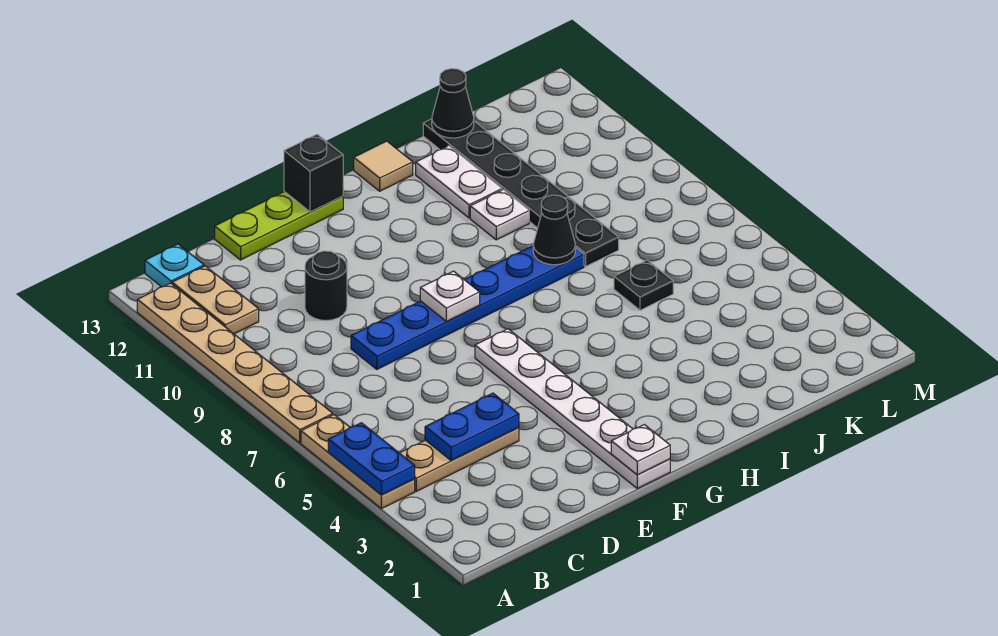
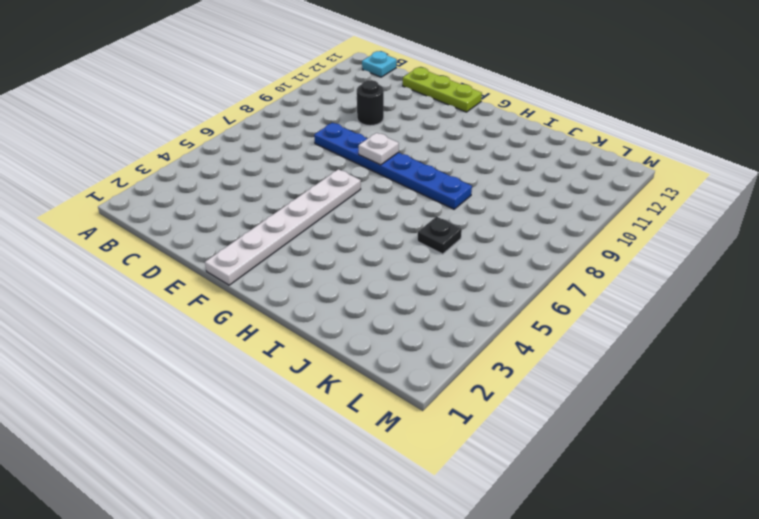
none -> tan 1x3 plate [301,415,415,509]
none -> tan 1x6 plate [137,283,333,443]
none -> tan 1x3 plate [400,428,519,491]

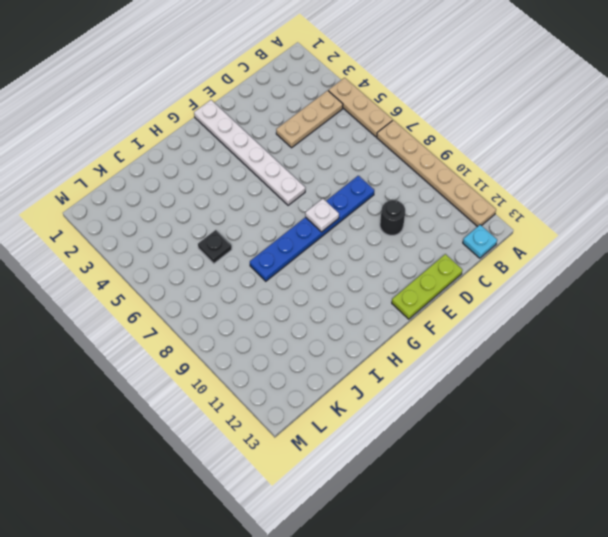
none -> tan 1x2 plate [172,266,259,334]
none -> tan 1x1 tile [354,141,413,191]
none -> white 1x1 plate [470,190,529,240]

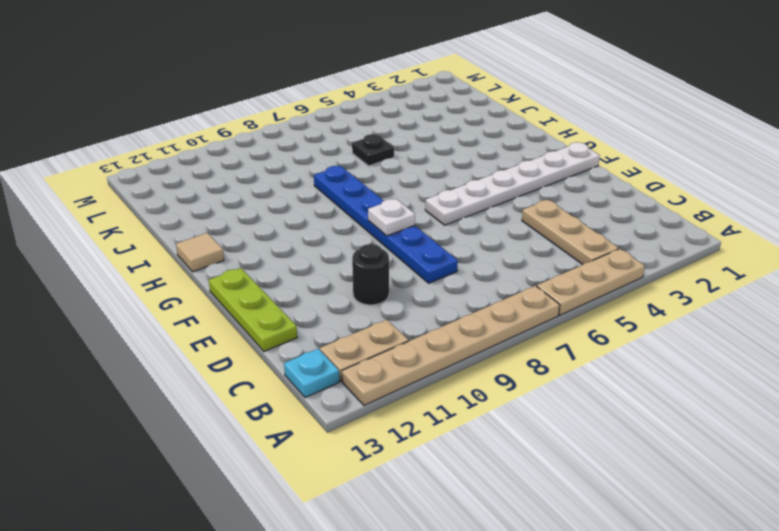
none -> white 1x1 plate [470,190,529,240]
none -> white 1x2 plate [416,146,502,218]
none -> black 1x6 plate [423,119,619,266]

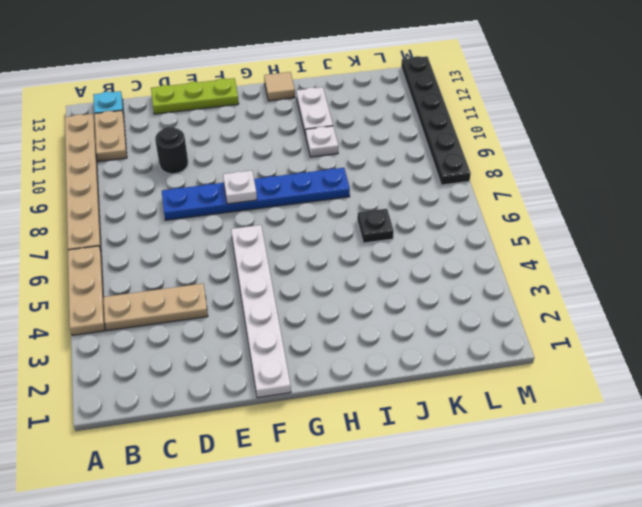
black 1x6 plate [401,56,471,185] -> black 1x6 plate moved to [423,119,619,266]
none -> blue 1x2 plate [328,423,415,495]
none -> blue 1x2 plate [425,393,519,461]
none -> white 1x1 plate [611,425,670,475]

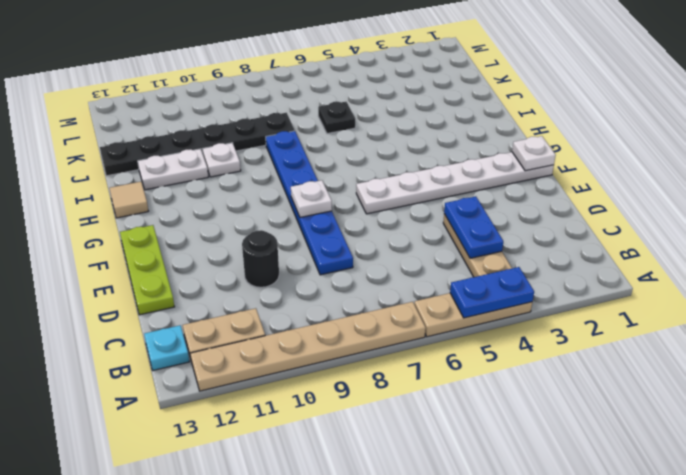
none -> black 1x1 brick [284,134,343,212]
none -> black 1x1 cone [533,195,575,265]
none -> black 1x1 cone [432,69,474,138]

